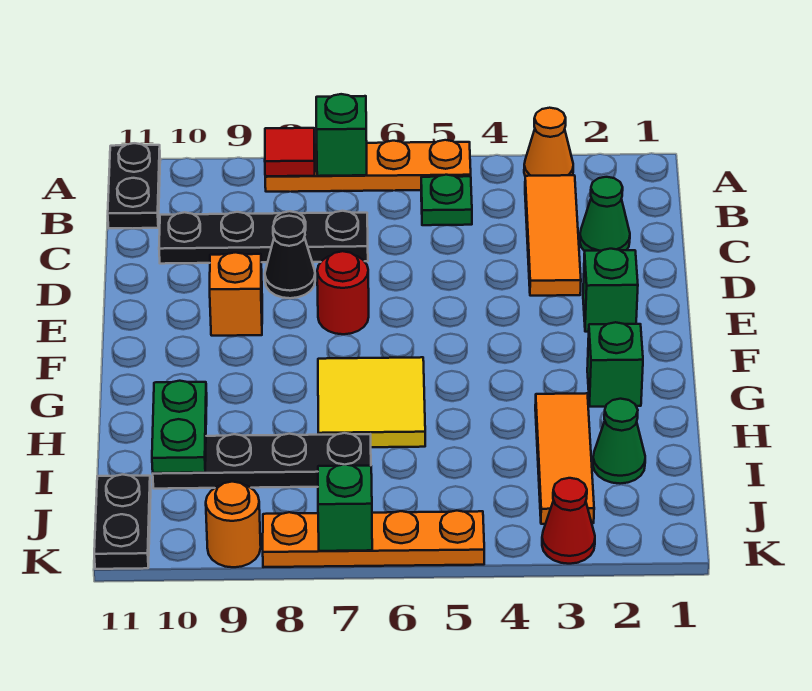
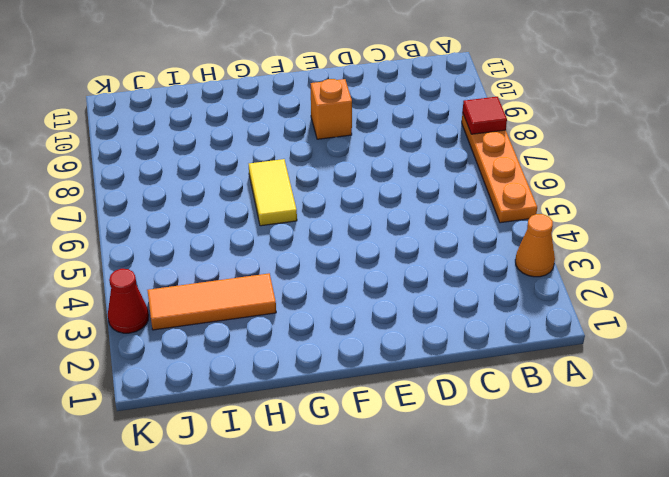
yellow 1x2 tile [249,159,297,226] -> yellow 2x2 tile [318,357,425,447]
none -> black 1x2 plate [108,143,160,228]
none -> orange 1x3 tile [525,175,581,296]
none -> green 1x1 plate [421,175,472,225]

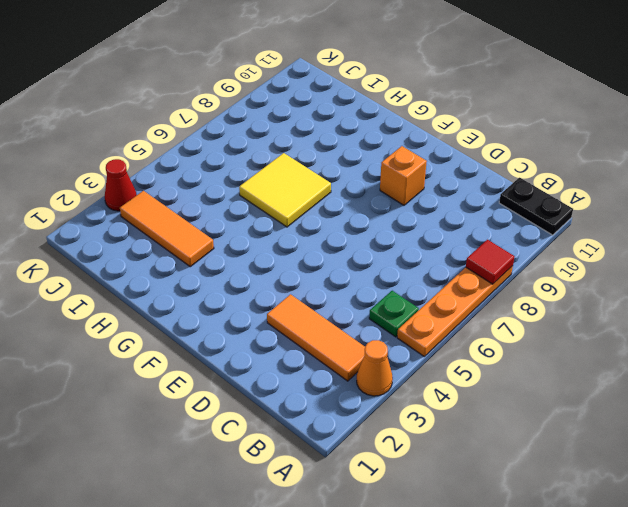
none -> green 1x1 cone [580,177,630,251]
none -> black 1x4 plate [159,211,368,264]
none -> black 1x1 cone [265,216,315,298]

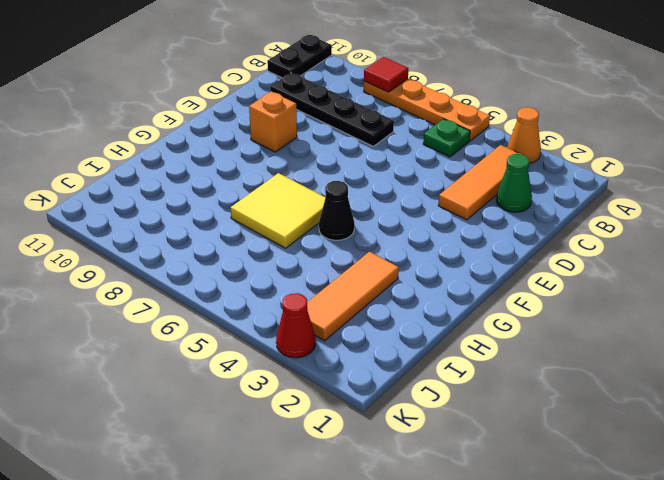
black 1x1 cone [319,181,355,240] -> black 1x1 cone moved to [265,216,315,298]
none -> green 1x1 brick [583,249,638,332]
none -> red 1x1 round brick [317,251,369,334]
none -> green 1x1 brick [587,322,643,407]

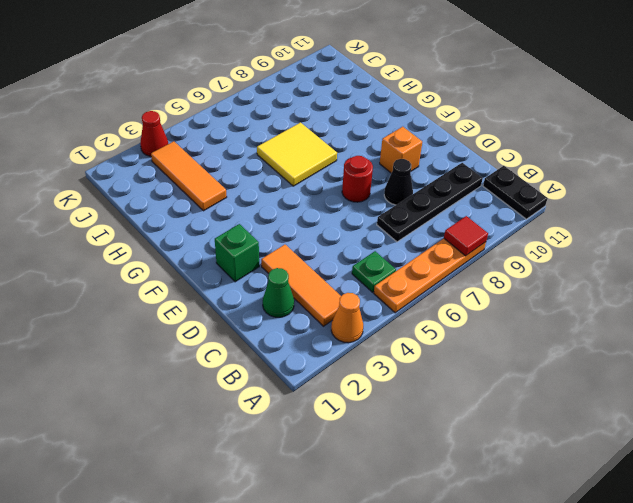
none -> green 1x1 brick [587,322,643,407]
none -> green 1x1 cone [593,399,645,484]
none -> black 1x4 plate [153,433,371,489]

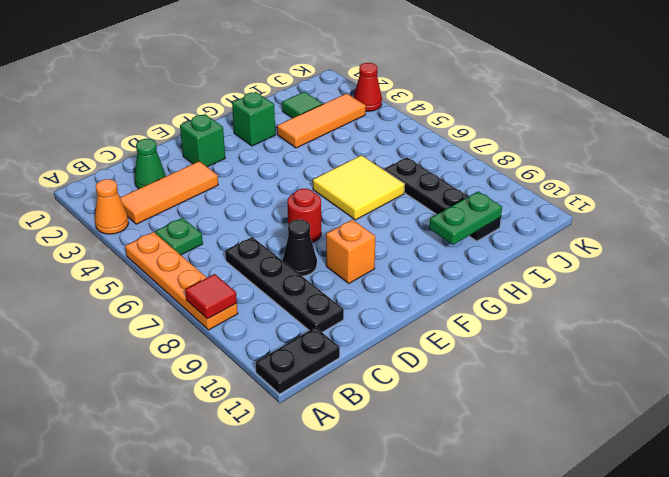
green 1x1 tile [282,92,323,118] -> green 1x1 cone [593,399,645,484]
none -> black 1x2 plate [94,474,151,569]
none -> orange 1x4 plate [263,511,484,567]
none -> orange 1x1 round brick [206,482,261,567]

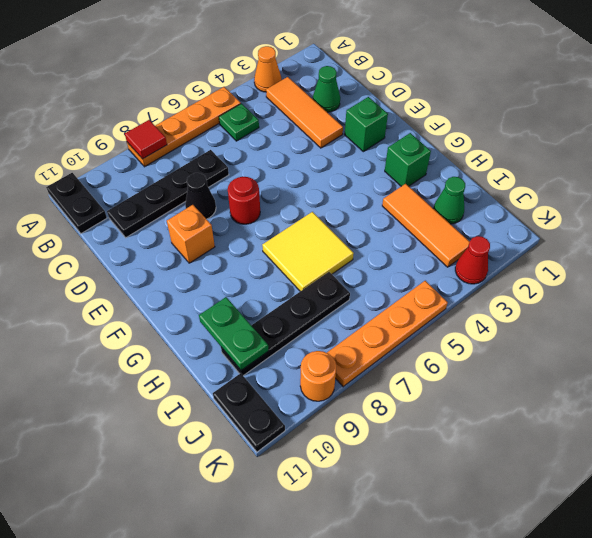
none -> green 1x1 brick [316,94,367,176]
none -> green 1x1 brick [318,464,372,551]

